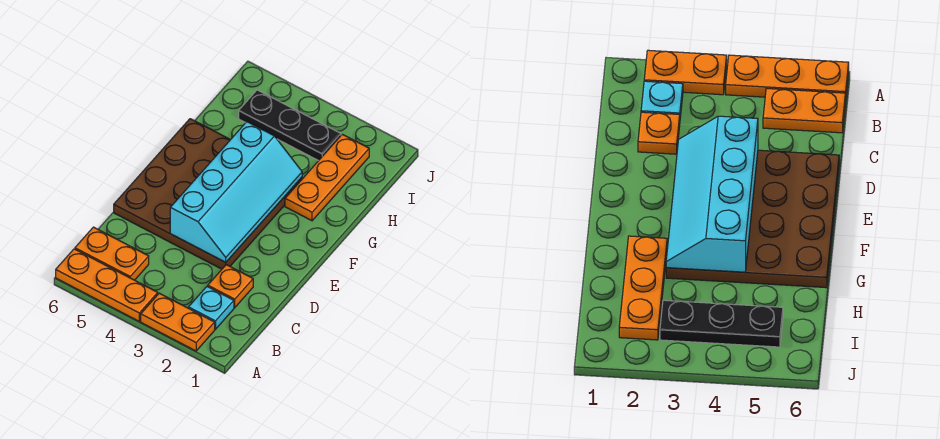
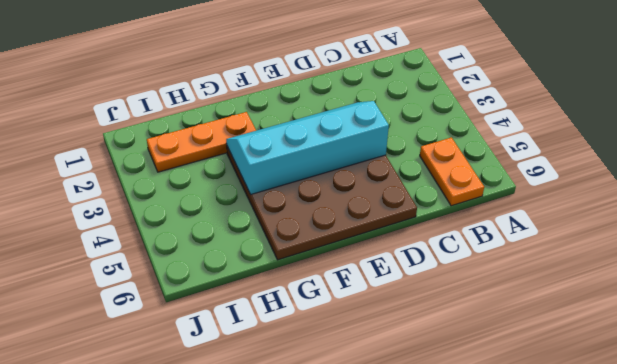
none -> orange 1x2 plate [141,293,215,351]
none -> orange 1x3 plate [56,249,158,321]

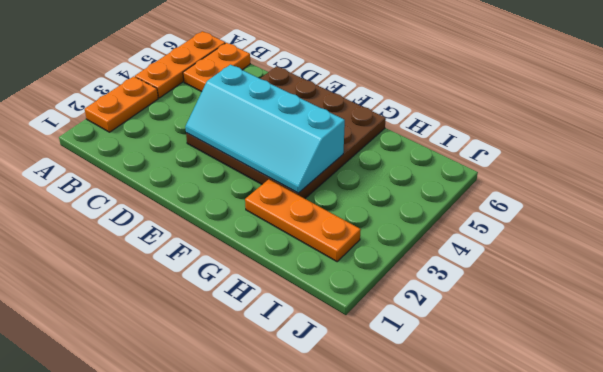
none -> cyan 1x1 plate [188,286,234,329]
none -> orange 1x1 plate [208,265,253,308]

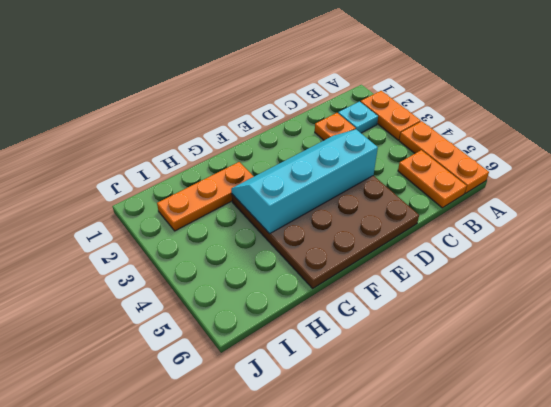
none -> black 1x3 plate [239,90,341,161]

